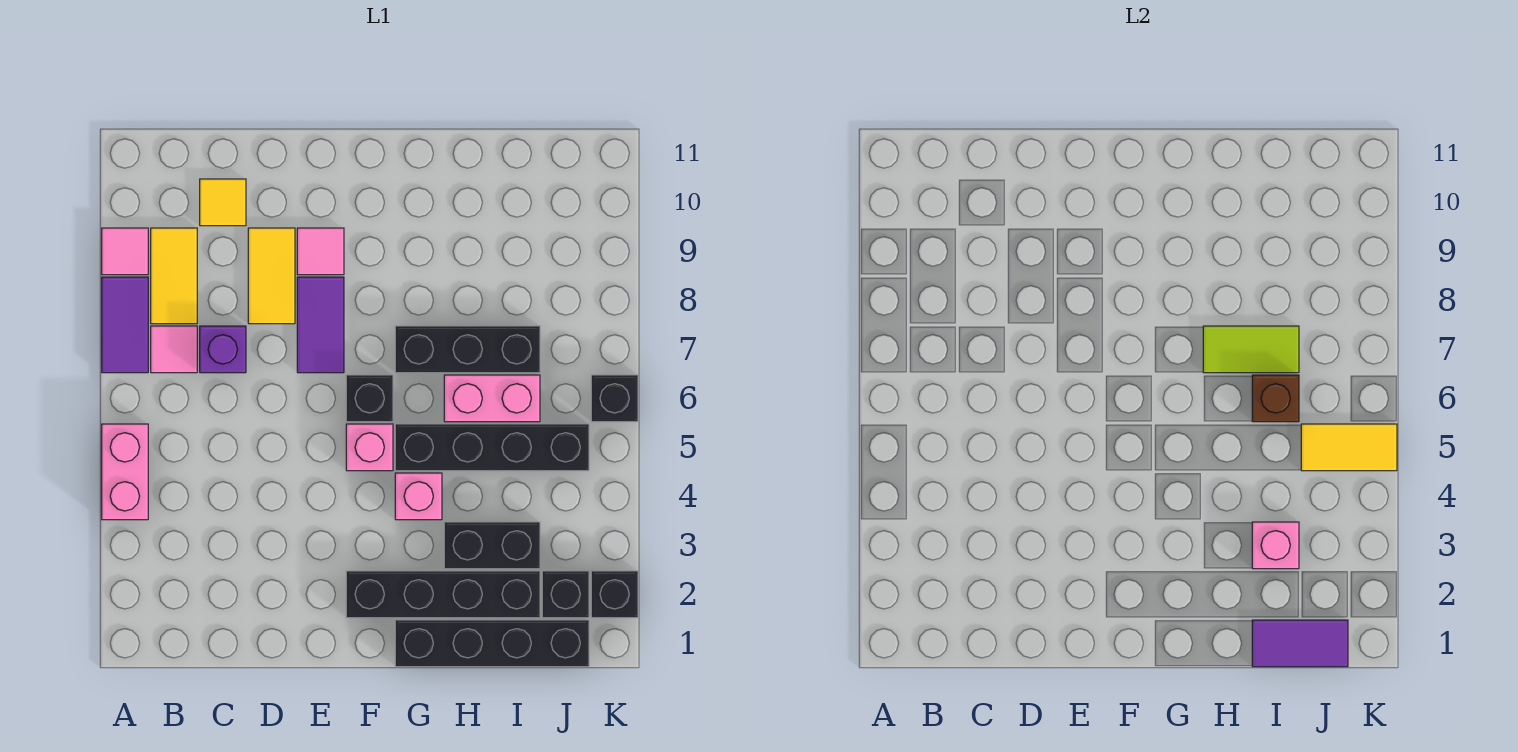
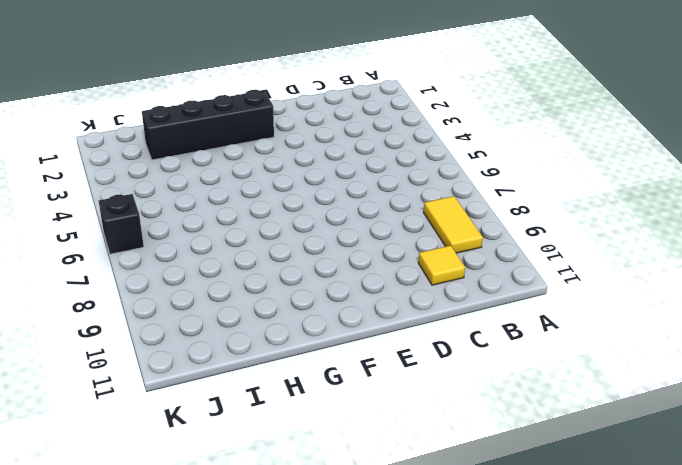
none -> pink 1x2 brick [102,424,148,520]
none -> purple 1x2 tile [102,277,148,373]
none -> pink 1x1 tile [102,228,148,275]

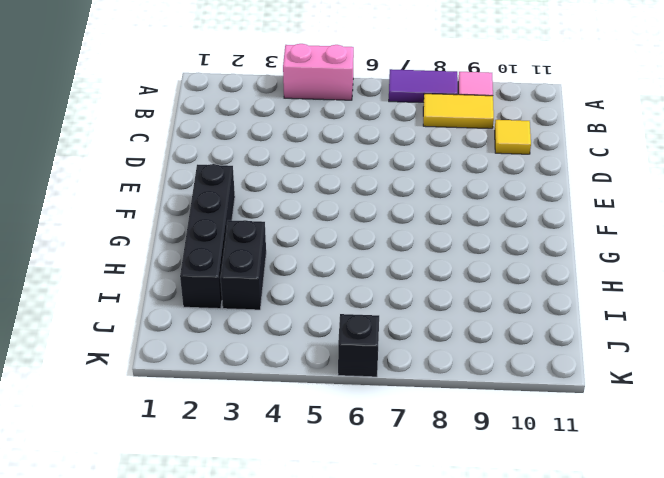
none -> pink 1x1 tile [151,326,197,373]
none -> purple 1x1 brick [200,326,246,373]
none -> yellow 1x2 tile [248,228,295,324]

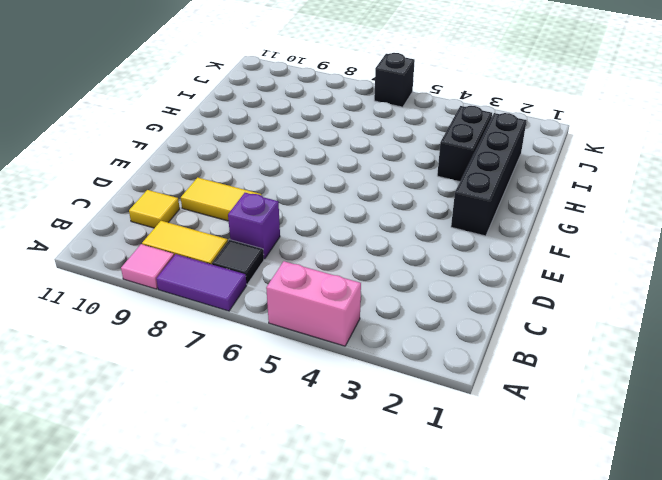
black 1x1 tile [212,240,264,284] -> pink 1x1 tile [151,326,197,373]
none -> purple 1x2 tile [297,277,344,373]
none -> pink 1x1 tile [297,228,344,275]
none -> pink 1x1 brick [346,424,393,471]

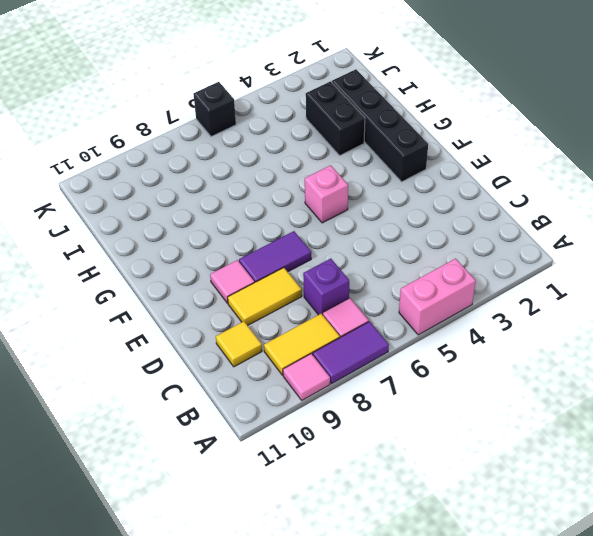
none -> black 1x1 brick [346,375,393,422]
none -> black 1x4 brick [395,620,589,667]
none -> pink 1x1 brick [395,473,442,520]

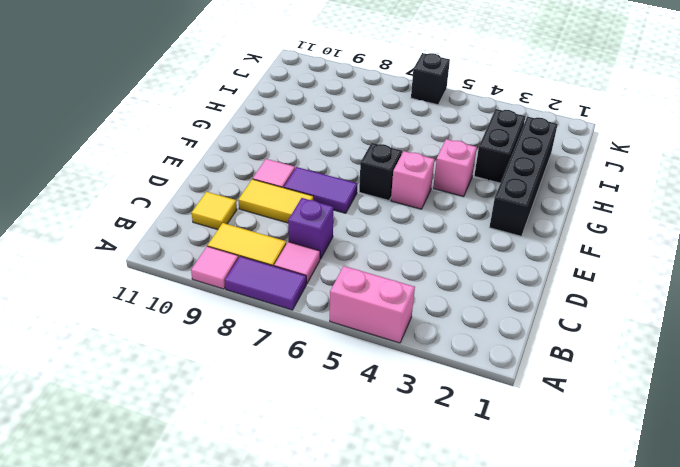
none -> black 1x4 brick [395,620,589,667]
none -> black 1x4 brick [395,424,589,471]
none -> black 1x3 brick [395,326,540,373]

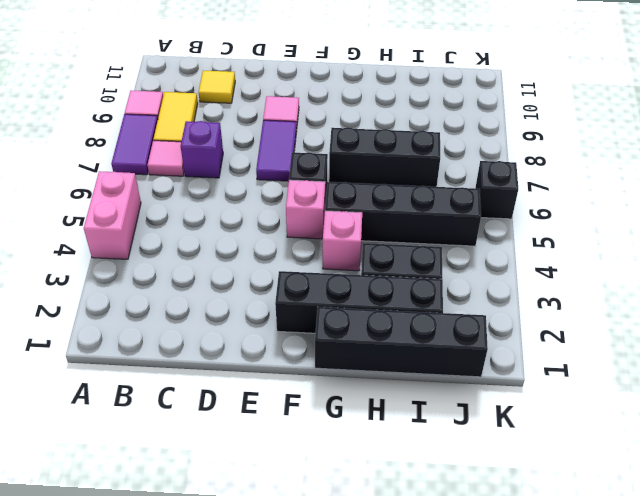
none -> yellow 1x2 tile [248,228,295,324]
none -> pink 1x2 brick [444,375,540,422]
none -> black 1x1 brick [542,571,589,618]

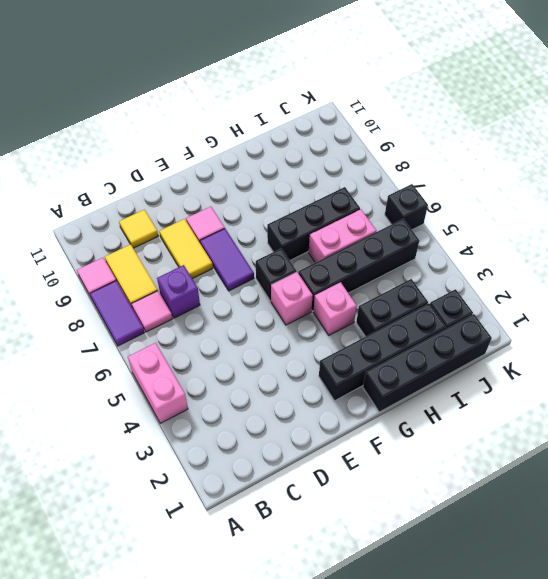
none -> black 1x1 brick [591,571,638,618]
none -> lime 1x2 tile [1203,326,1299,373]
none -> purple 1x2 tile [1252,620,1348,667]

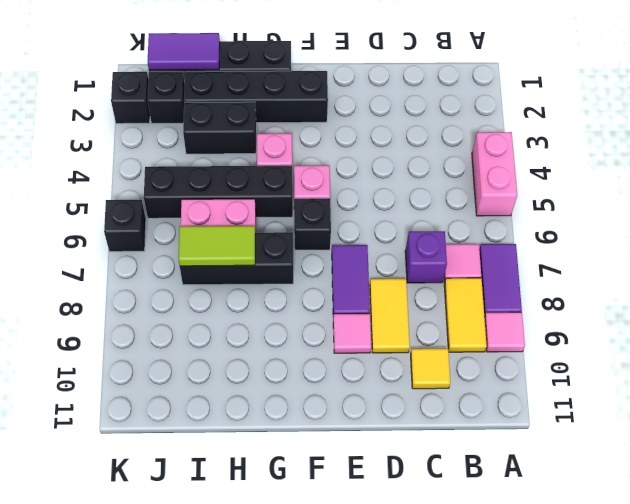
none -> pink 1x1 brick [1252,522,1299,569]
none -> brown 1x1 brick [1252,375,1299,422]
none -> yellow 1x2 tile [1301,424,1397,471]

